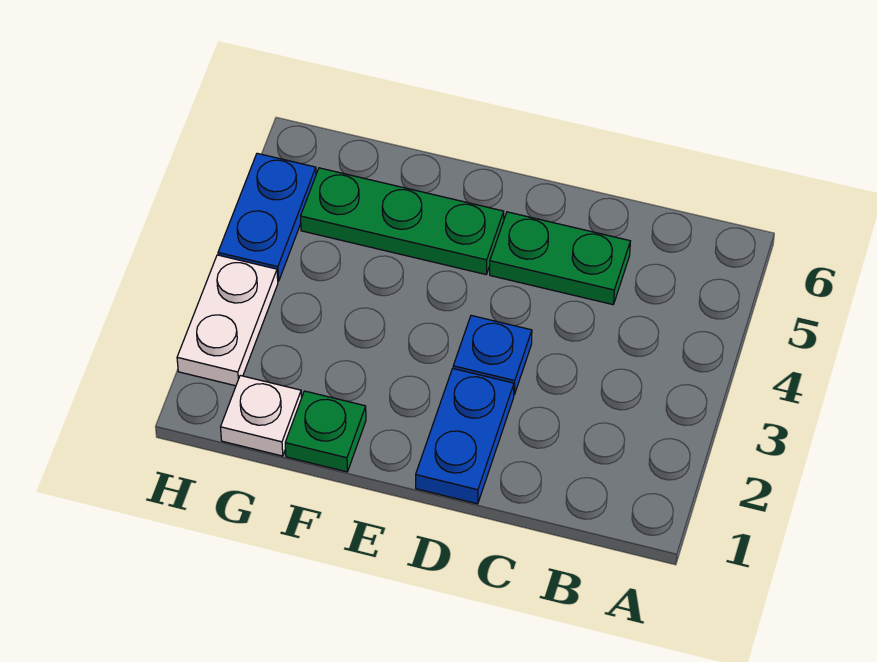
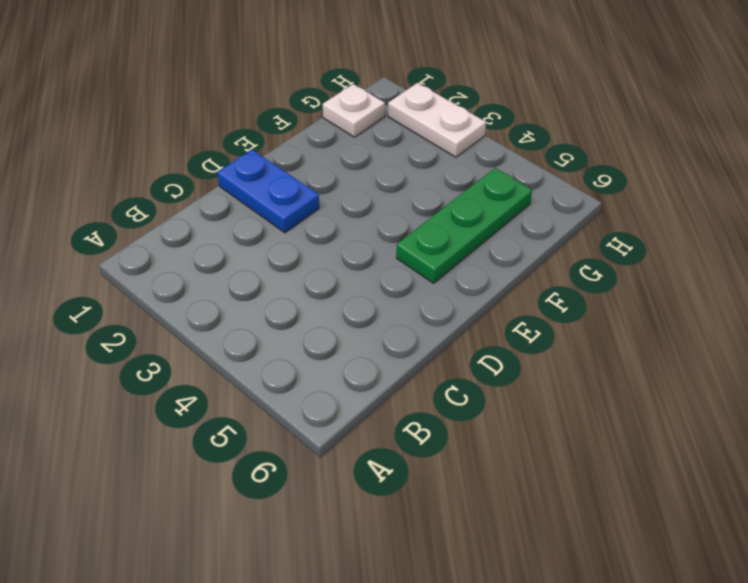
none -> green 1x2 plate [490,212,630,305]
none -> blue 1x1 plate [453,316,532,395]

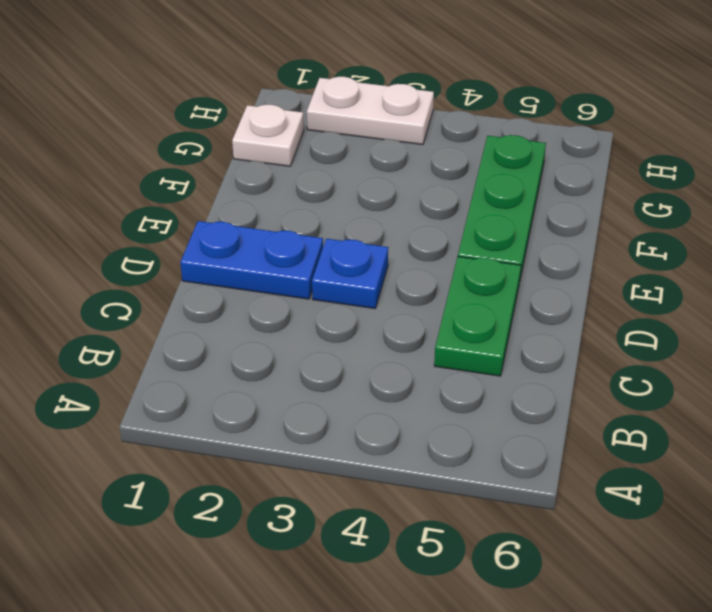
none -> green 1x1 plate [285,391,366,472]
none -> blue 1x2 plate [218,153,316,281]

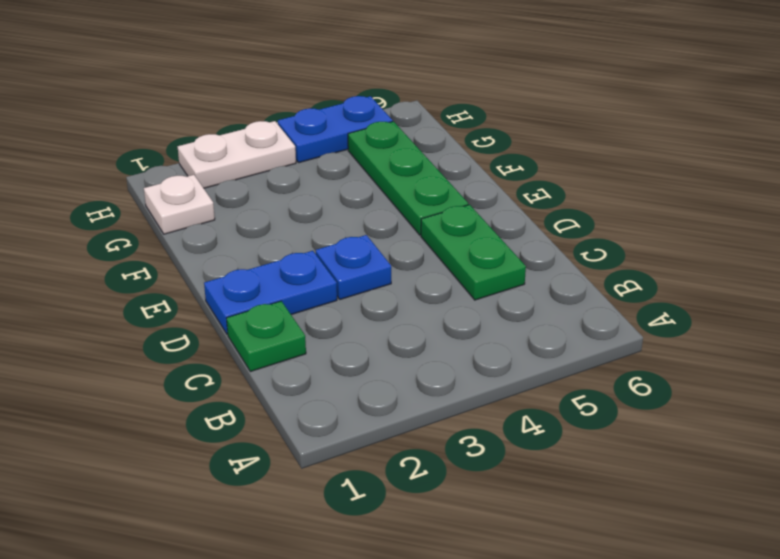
green 1x1 plate [226,301,306,372] -> green 1x1 plate moved to [285,391,366,472]

